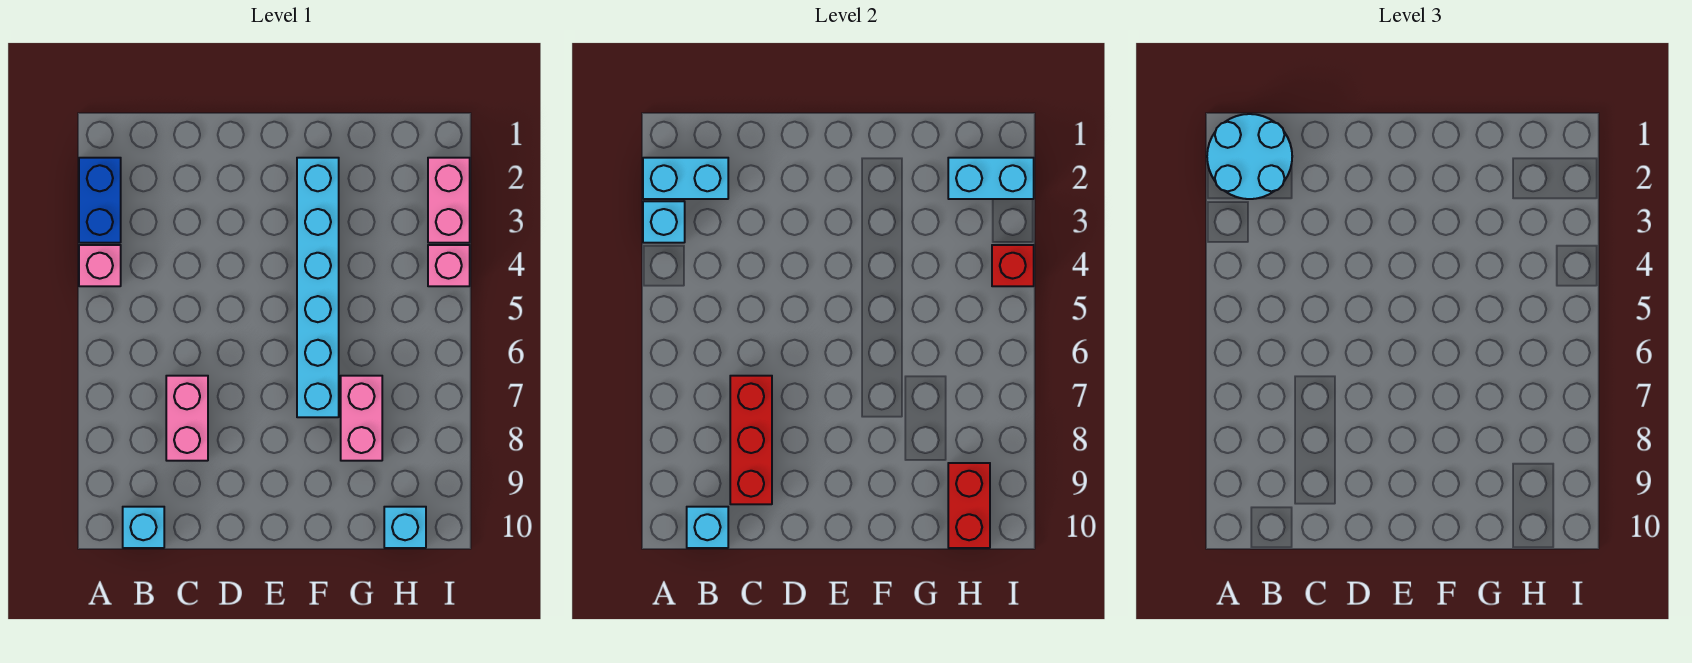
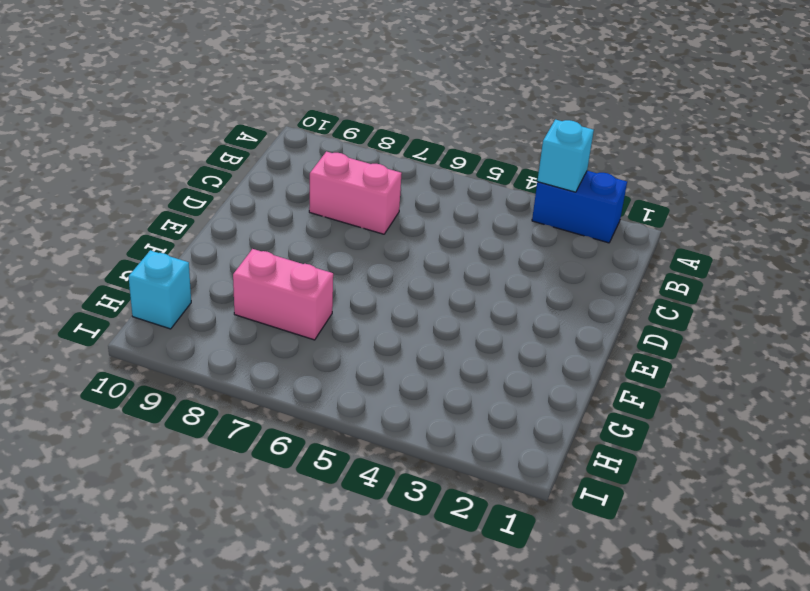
none -> pink 1x1 brick [79,245,121,286]
none -> cyan 1x1 brick [123,507,164,548]
none -> cyan 1x6 brick [297,158,339,417]

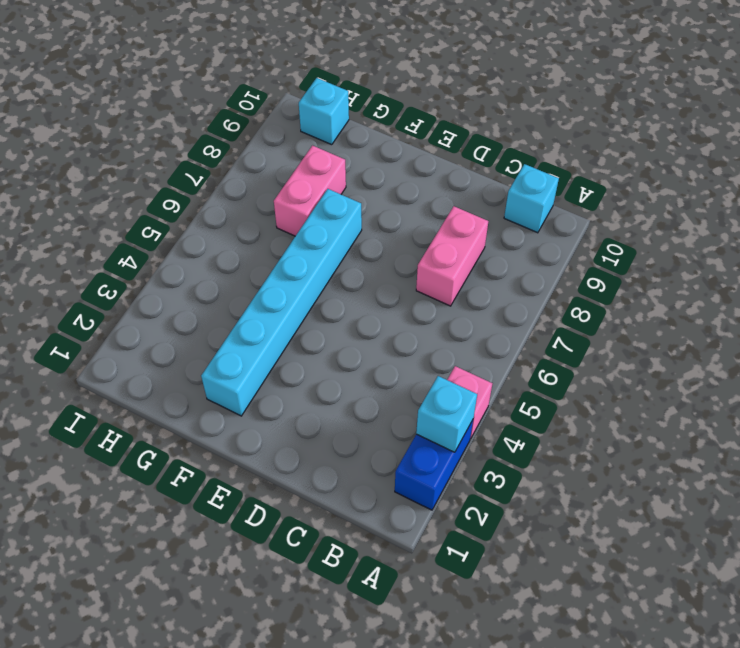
none -> pink 1x2 brick [428,158,470,243]
none -> pink 1x1 brick [428,245,470,286]
none -> cyan 1x2 brick [643,158,728,199]

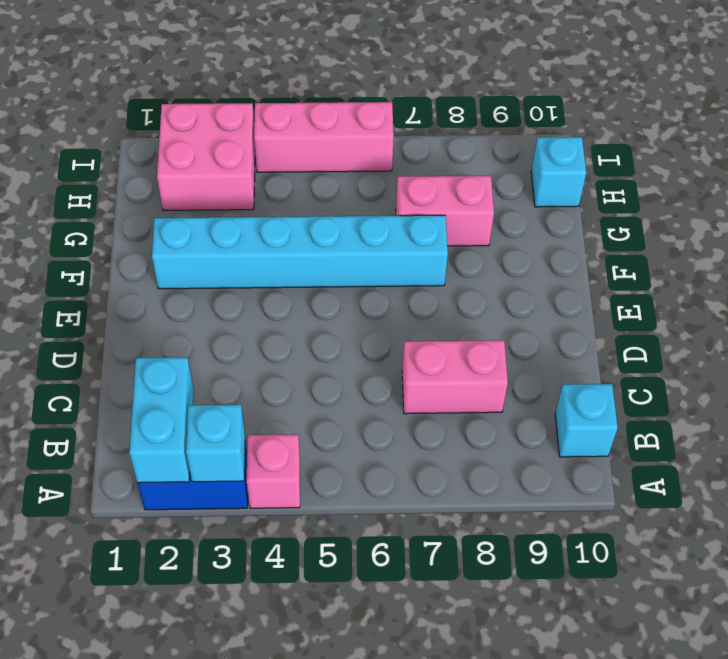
pink 2x2 brick [157,103,255,210] -> pink 1x2 brick [428,158,470,243]
pink 1x3 brick [254,102,394,172] -> pink 1x1 brick [428,245,470,286]
none -> cyan 1x1 brick [687,507,728,548]
none -> red 1x3 brick [730,376,772,504]
none -> cyan 1x2 brick [948,158,1034,199]

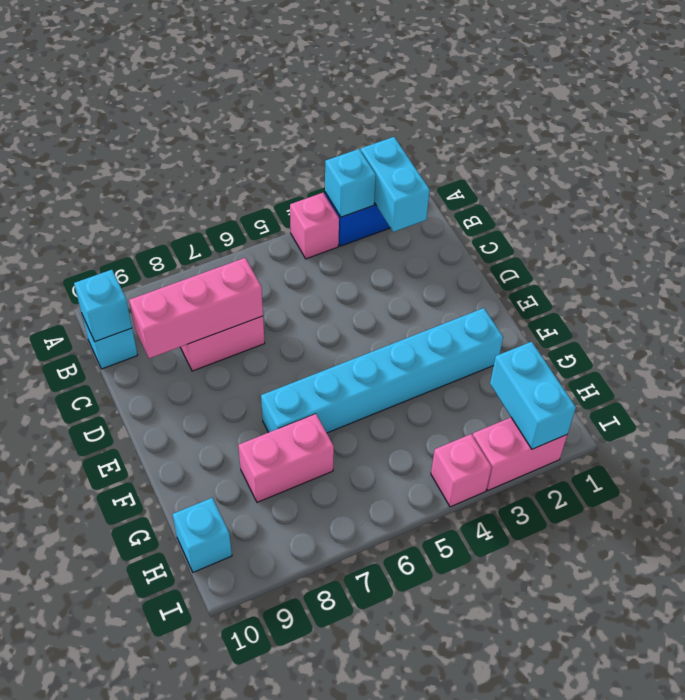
pink 1x3 brick [129,258,263,358] -> red 1x3 brick [730,376,772,504]
none -> red 1x2 brick [948,463,990,548]
none -> red 1x1 brick [992,245,1034,286]
none -> cyan 2x2 round brick [1207,114,1292,199]

